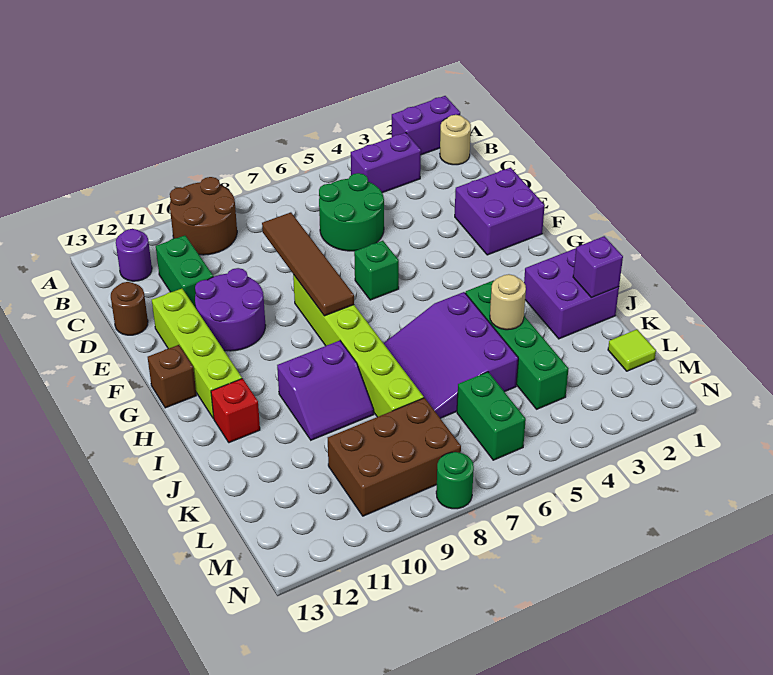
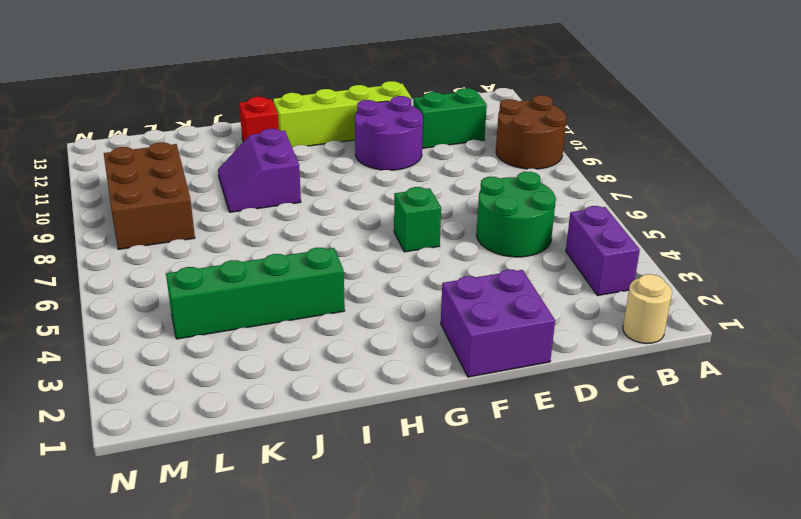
none -> purple 1x2 brick [392,96,460,155]
none -> purple 1x1 round brick [116,229,152,281]
none -> brown 1x1 round brick [111,282,148,335]

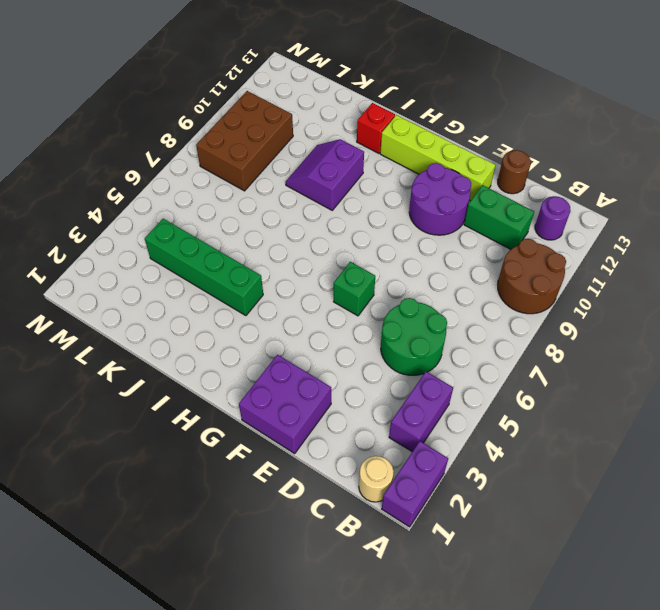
none -> lime 1x6 brick [293,275,424,417]
none -> brown 1x1 brick [148,345,196,408]
none -> purple 2x2 brick [524,248,619,339]

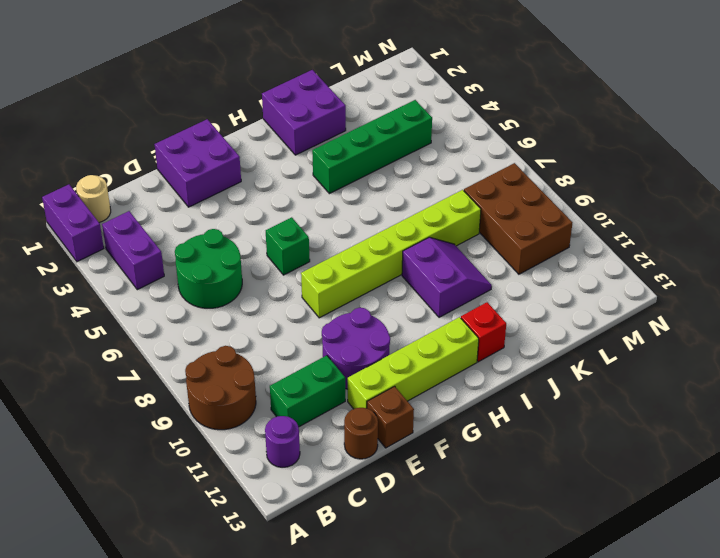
brown 1x1 brick [367,386,414,448] -> brown 1x1 brick moved to [148,345,196,408]
none -> purple 3x3 slope [383,292,518,418]
none -> lime 1x1 tile [608,329,656,371]
none -> green 1x2 brick [457,372,526,460]

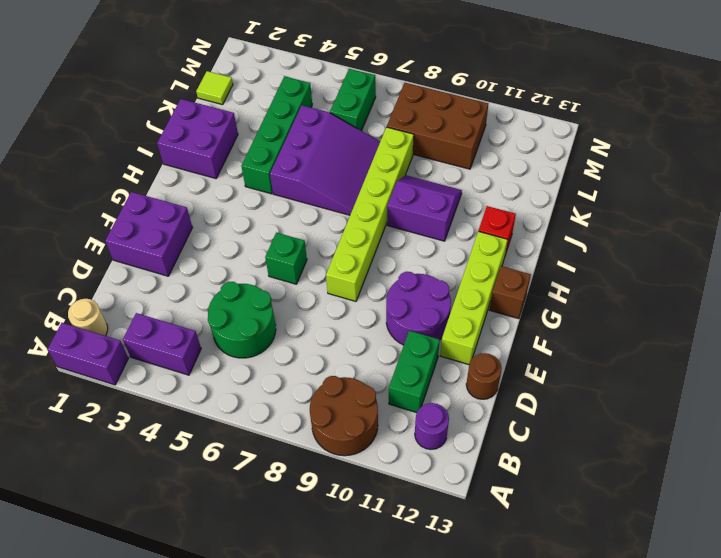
none -> green 1x1 round brick [436,452,474,509]
none -> brown 1x4 tile [262,212,354,316]
none -> purple 1x1 brick [573,236,623,298]

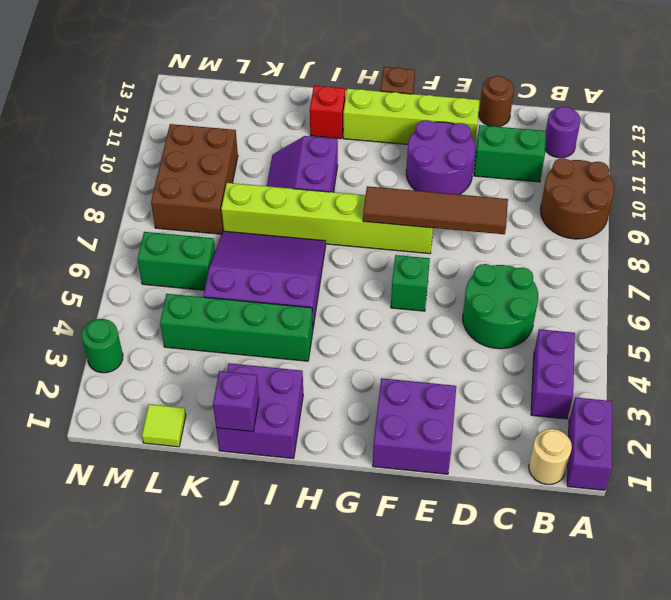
green 1x1 round brick [82,319,123,373] -> green 1x1 round brick moved to [436,452,474,509]
none -> tan 1x1 round brick [490,274,526,330]

